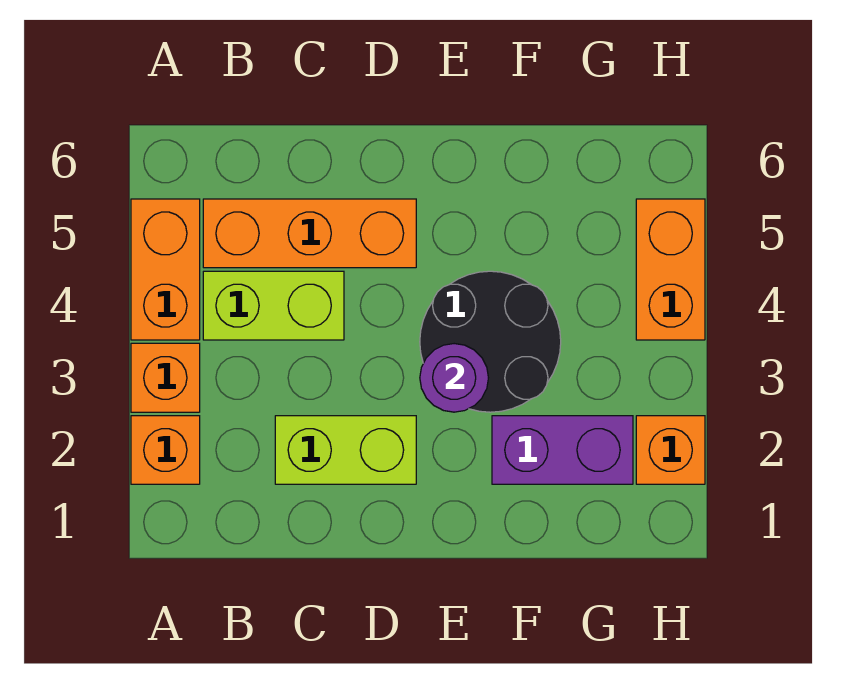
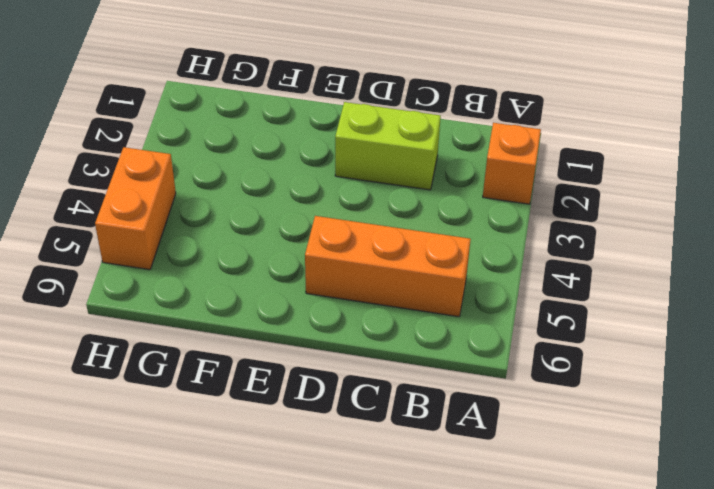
none -> orange 1x1 brick [131,343,200,412]
none -> orange 1x2 brick [131,199,200,340]

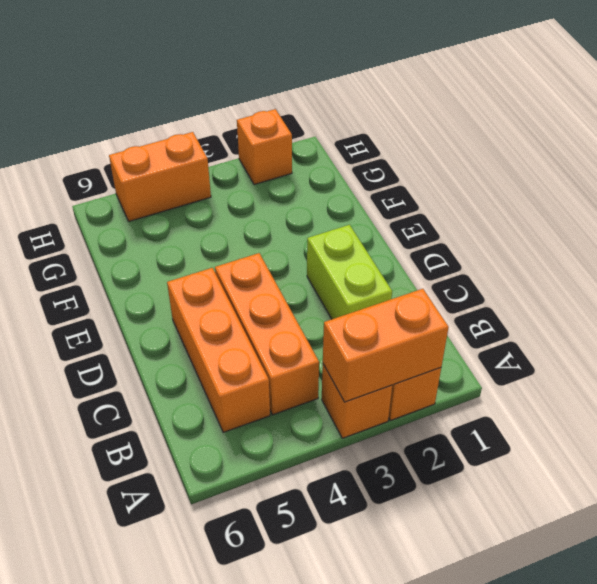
orange 1x2 brick [323,289,449,402] -> orange 1x2 brick moved to [131,199,200,340]
orange 1x3 brick [215,253,319,415] -> lime 1x2 brick [203,271,344,340]
none -> black 2x2 round brick [420,271,561,412]
none -> purple 1x2 brick [492,416,633,484]

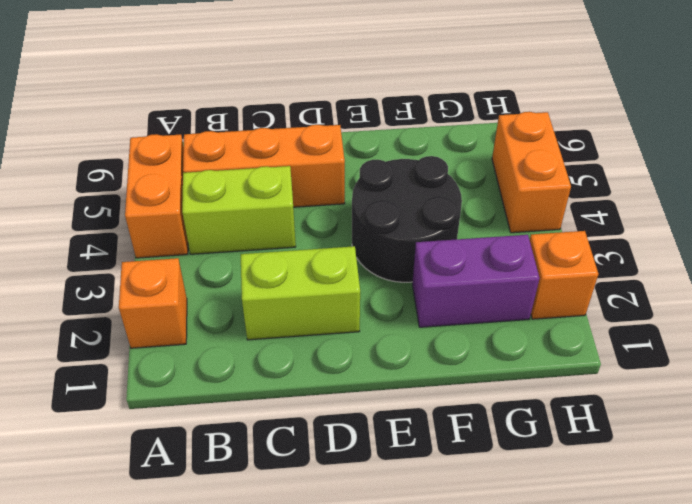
none -> orange 1x1 brick [131,343,200,412]
none -> purple 1x1 round brick [420,344,488,412]

